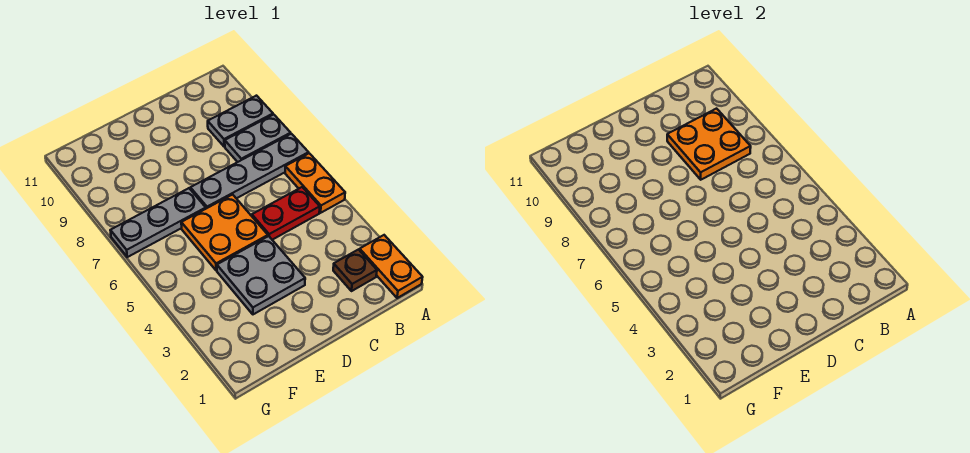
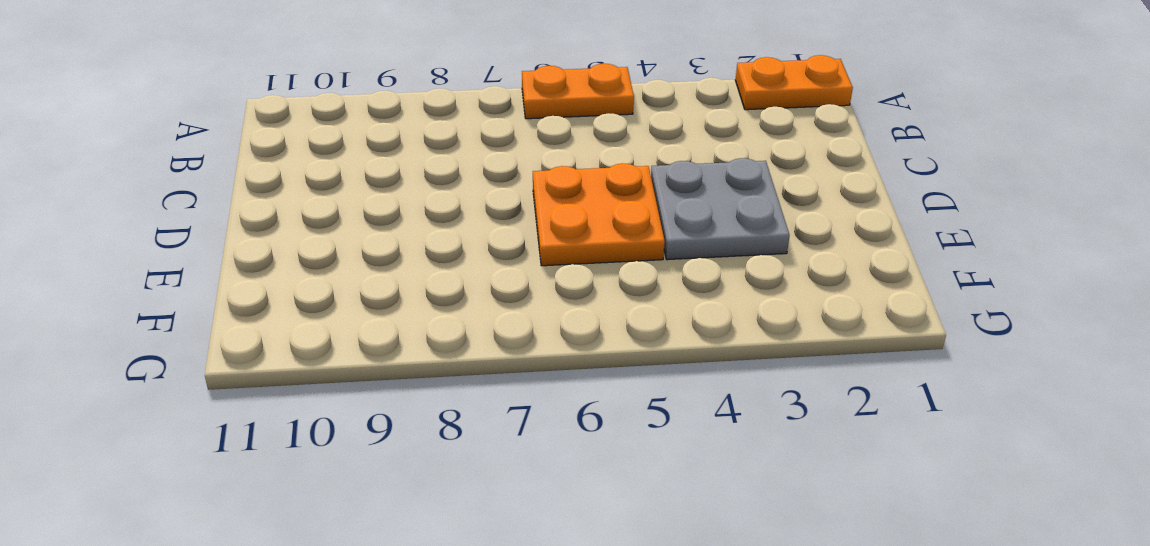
none -> grey 1x4 plate [190,134,309,209]
none -> grey 1x2 plate [225,115,291,162]

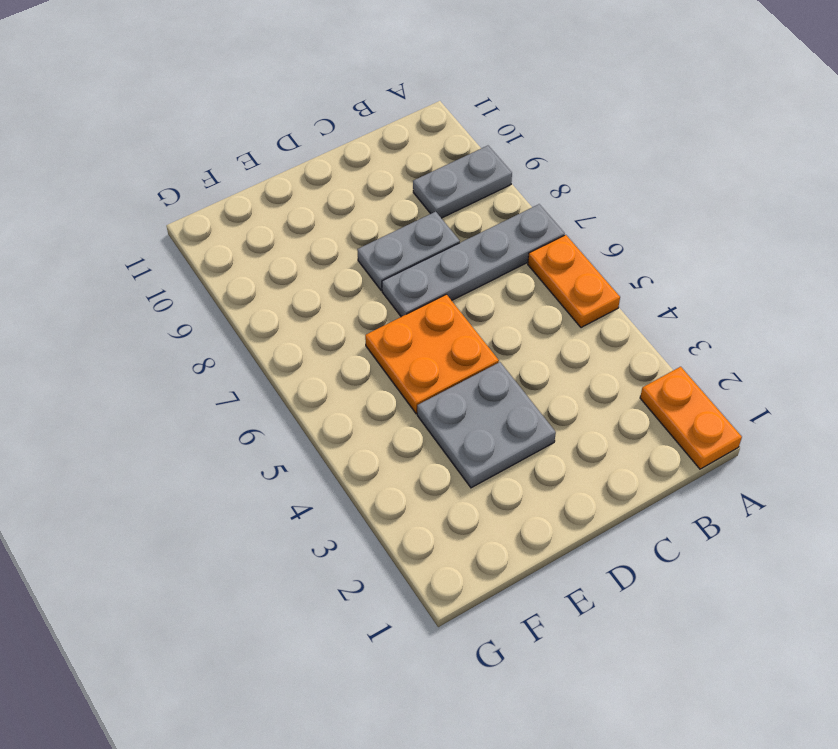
grey 1x2 plate [357,212,460,291] -> grey 1x2 plate moved to [225,115,291,162]
none -> brown 1x1 plate [333,250,377,291]
none -> red 1x2 plate [252,187,320,240]

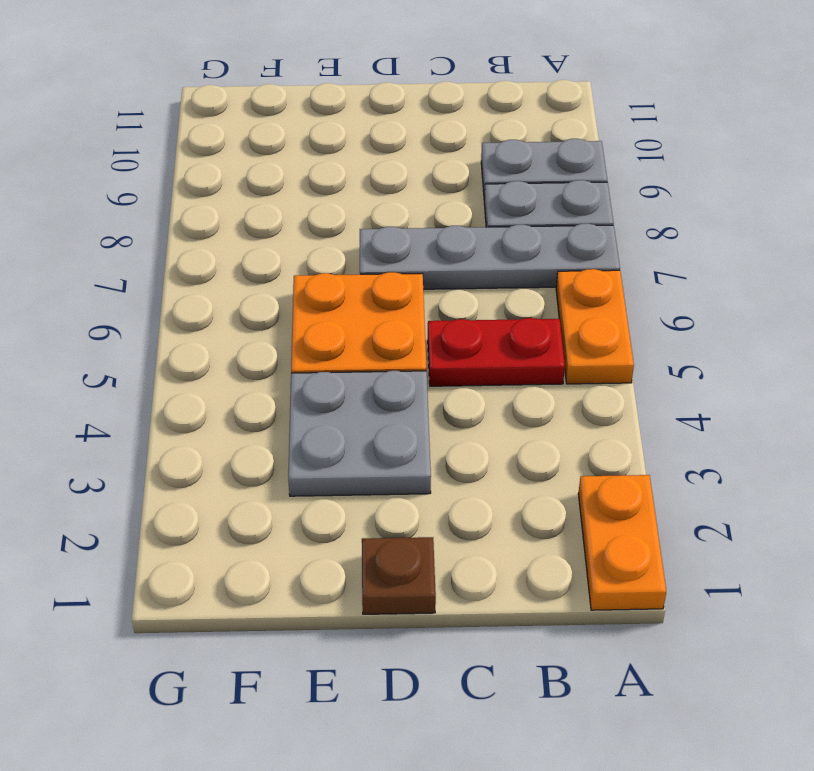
brown 1x1 plate [362,537,436,614] -> brown 1x1 plate moved to [333,250,377,291]
none -> grey 1x3 plate [110,188,206,257]
none -> orange 2x2 plate [667,109,751,180]

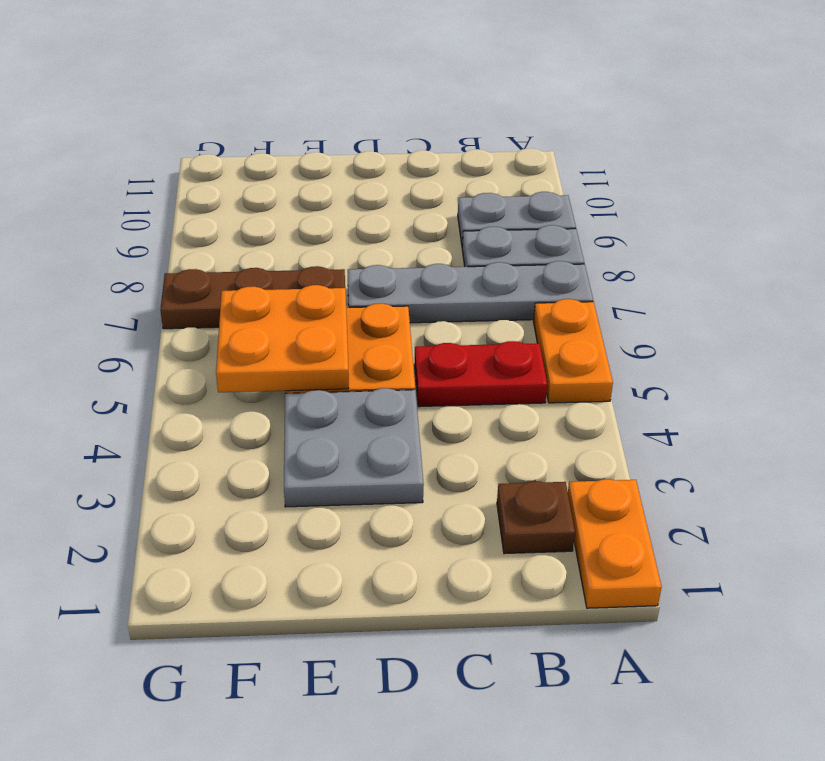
orange 2x2 plate [216,285,349,392] -> orange 2x2 plate moved to [667,109,751,180]
brown 1x3 plate [160,266,345,329] -> grey 1x3 plate [110,188,206,257]

